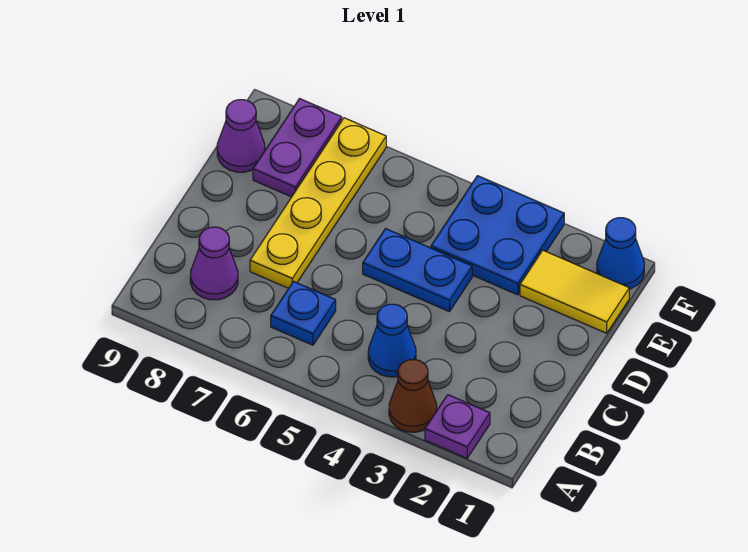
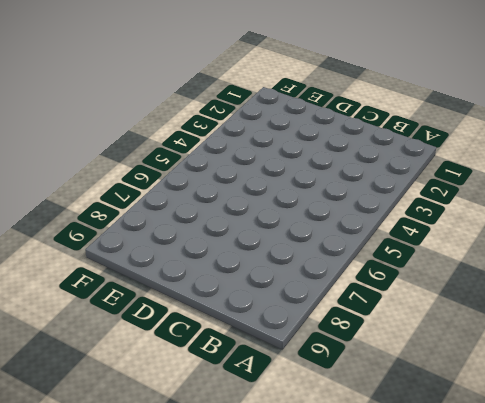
none -> purple 1x1 plate [425,395,490,458]
none -> brown 1x1 cone [389,360,437,432]
none -> blue 1x1 cone [368,304,416,377]

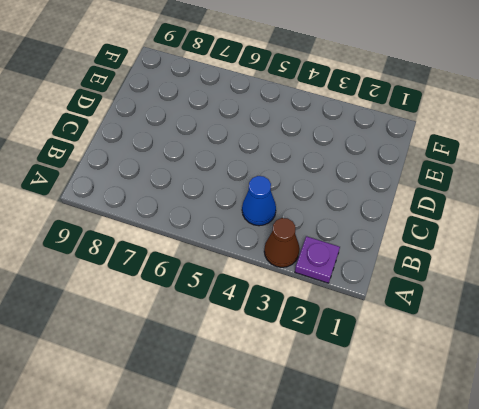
none -> blue 1x1 plate [271,281,336,345]
none -> purple 1x1 cone [190,227,238,300]
none -> yellow 1x4 plate [250,118,386,288]

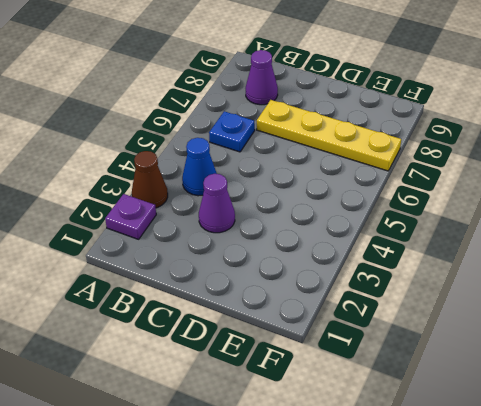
purple 1x1 cone [199,174,235,233] -> purple 1x1 cone moved to [217,100,265,172]
none -> blue 1x2 plate [363,229,472,312]
none -> yellow 1x2 tile [520,250,629,333]
none -> blue 2x2 plate [431,176,564,295]

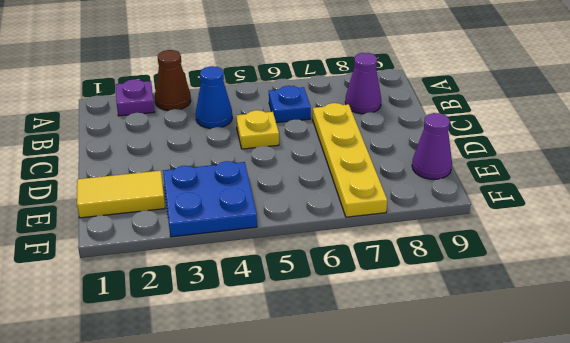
yellow 1x1 plate [236,110,279,149] -> none
none -> blue 1x2 plate [363,229,472,312]
none -> purple 1x2 plate [253,99,342,197]
none -> blue 1x1 cone [597,218,644,289]

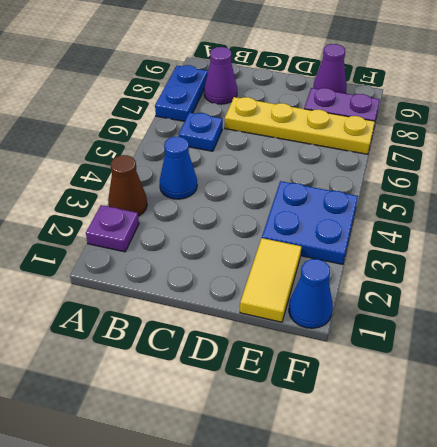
blue 1x2 plate [155,65,208,121] -> blue 1x2 plate moved to [363,229,472,312]

